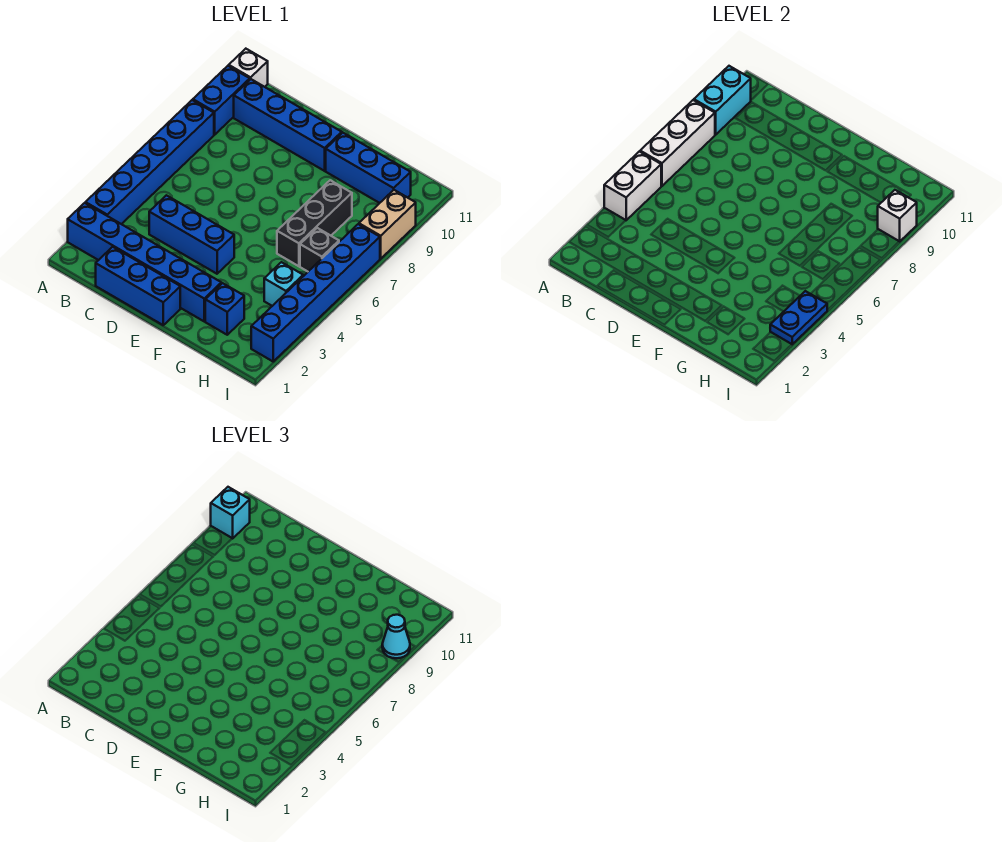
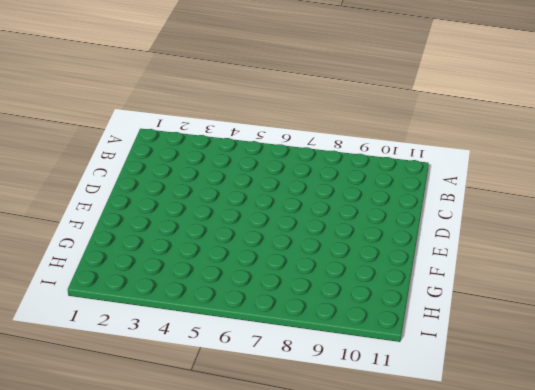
none -> blue 1x6 brick [68,203,221,321]
none -> blue 1x6 brick [85,100,214,224]
none -> blue 1x2 brick [193,66,250,134]

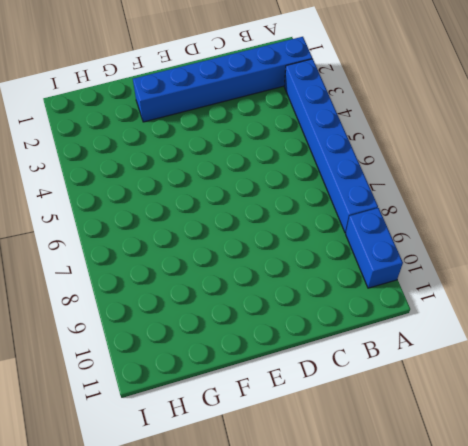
none -> white 1x1 brick [229,49,268,87]
none -> blue 1x4 brick [234,79,342,171]
none -> blue 1x3 brick [96,247,180,325]

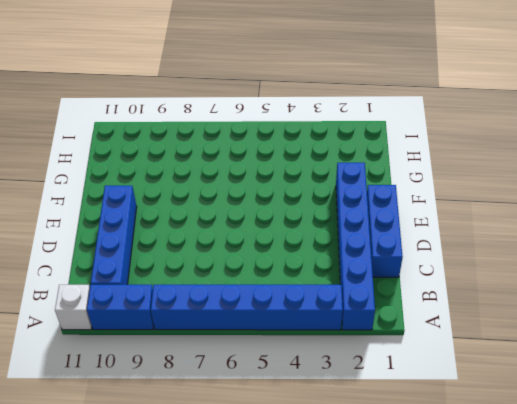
none -> blue 1x3 brick [149,195,234,274]
none -> blue 1x3 brick [326,133,411,203]
none -> blue 1x1 brick [205,283,244,335]

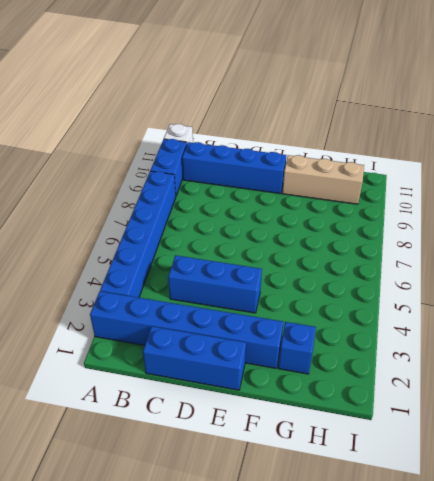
tan 1x3 brick [282,155,364,204] -> blue 1x3 brick [326,133,411,203]
none -> black 1x3 brick [277,180,352,266]
none -> cyan 1x1 brick [264,262,303,306]
none -> black 1x1 brick [300,228,339,271]

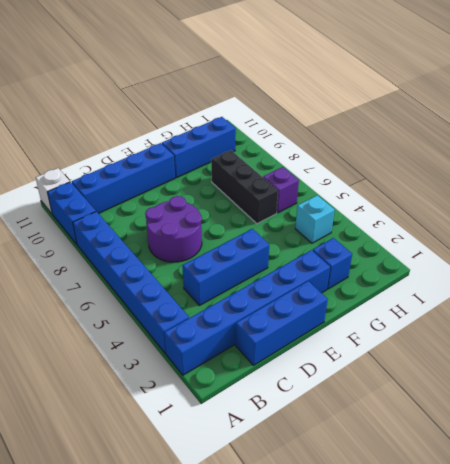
purple 2x2 round brick [145,196,202,262] -> none
purple 1x1 brick [263,167,299,213] -> black 1x1 brick [300,228,339,271]
none -> blue 1x6 brick [251,224,380,361]
none -> tan 1x2 brick [359,190,416,259]
none -> white 1x2 brick [604,151,661,220]

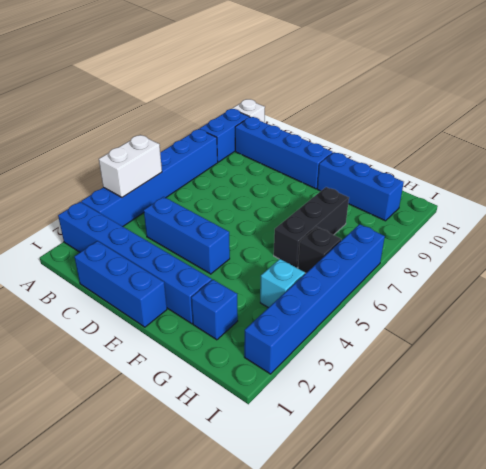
none -> tan 1x2 brick [359,190,416,259]
none -> white 1x3 brick [640,100,715,186]
none -> cyan 1x2 brick [694,66,751,134]

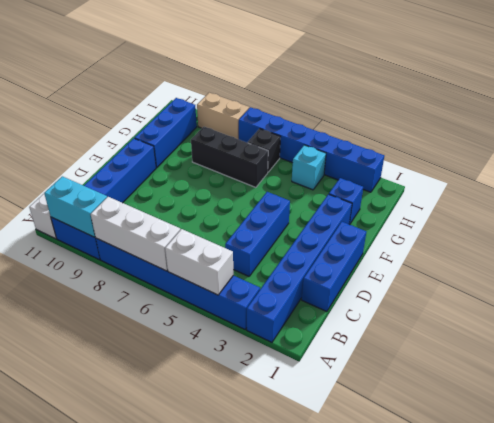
none -> blue 1x2 plate [770,291,827,344]
none -> white 1x1 brick [878,190,917,242]
none -> cyan 1x1 brick [211,487,250,539]

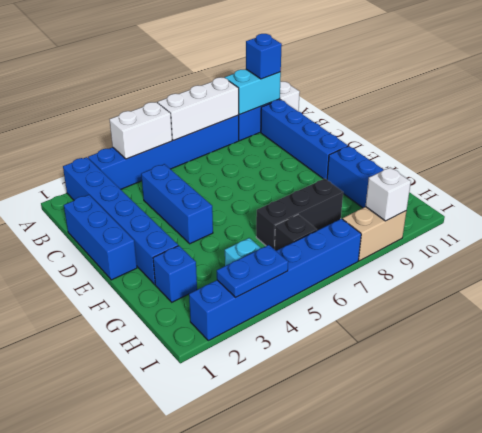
blue 1x1 brick [246,34,282,79] -> cyan 1x1 brick [211,487,250,539]
none -> cyan 1x1 cone [382,615,410,658]

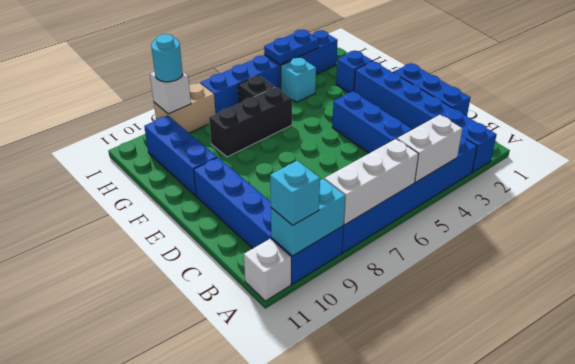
cyan 1x1 round brick [151,34,183,82] -> cyan 1x1 cone [382,615,410,658]

